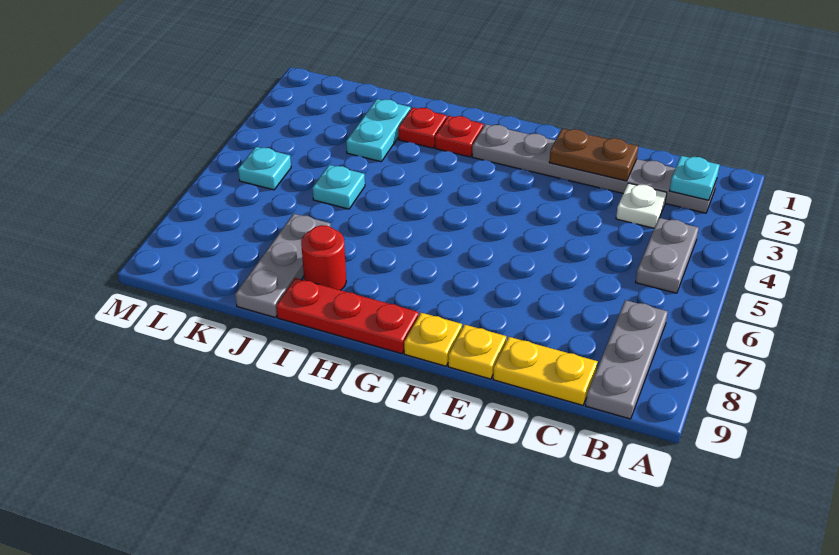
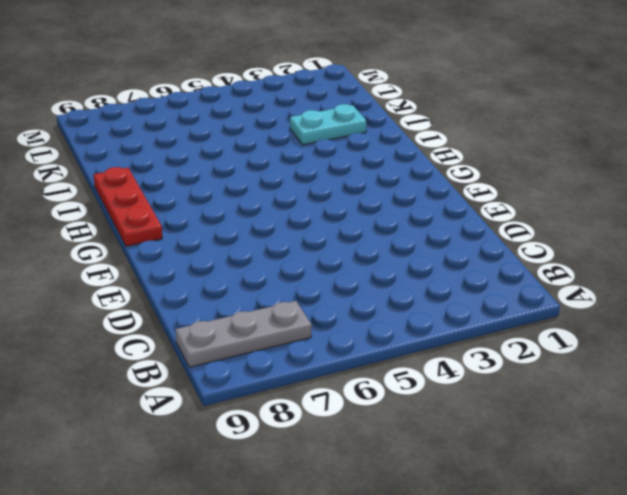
none -> grey 1x6 plate [472,124,717,213]
none -> grey 1x2 plate [636,218,699,293]
none -> white 1x1 plate [616,183,667,228]

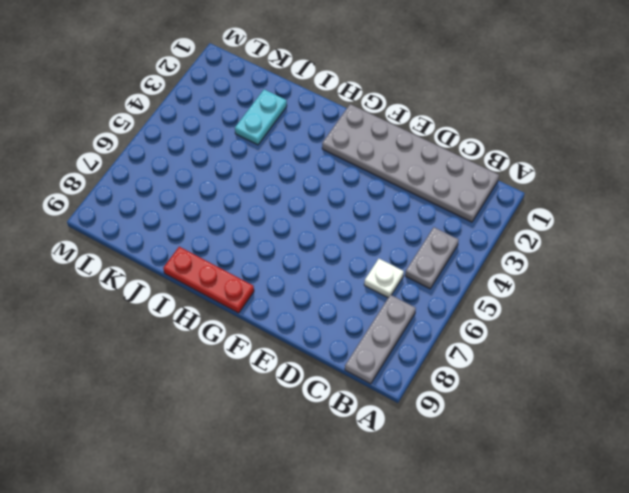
grey 2x6 plate [322,104,499,222] -> grey 1x6 plate [472,124,717,213]
white 1x1 plate [364,259,404,298] -> white 1x1 plate moved to [616,183,667,228]
none -> yellow 1x2 plate [493,337,598,405]
none -> yellow 1x1 plate [448,325,506,379]
none -> yellow 1x1 plate [404,313,462,366]

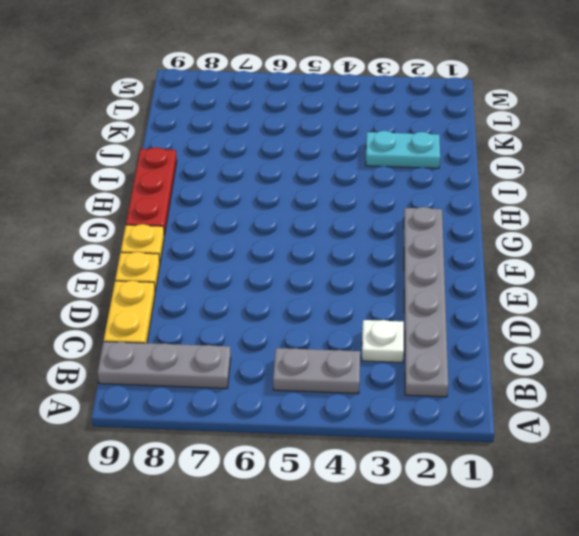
none -> red 1x1 plate [435,116,483,157]
none -> red 1x1 plate [398,107,447,148]
none -> red 1x1 round brick [301,225,346,290]

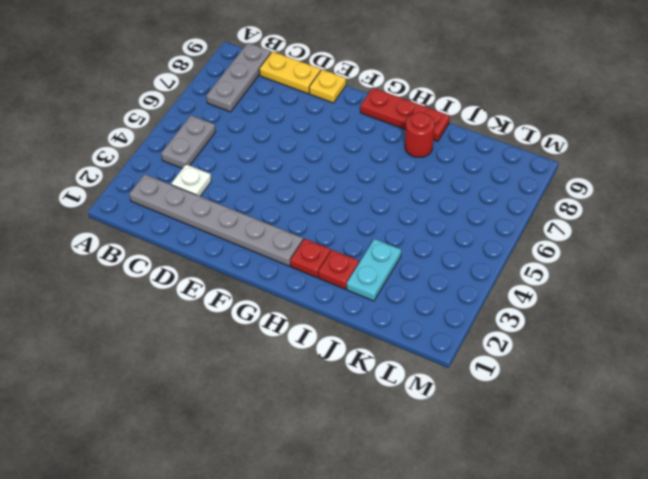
none -> yellow 1x1 plate [404,313,462,366]
none -> cyan 1x1 plate [312,165,365,209]
none -> grey 1x3 plate [235,214,331,317]

